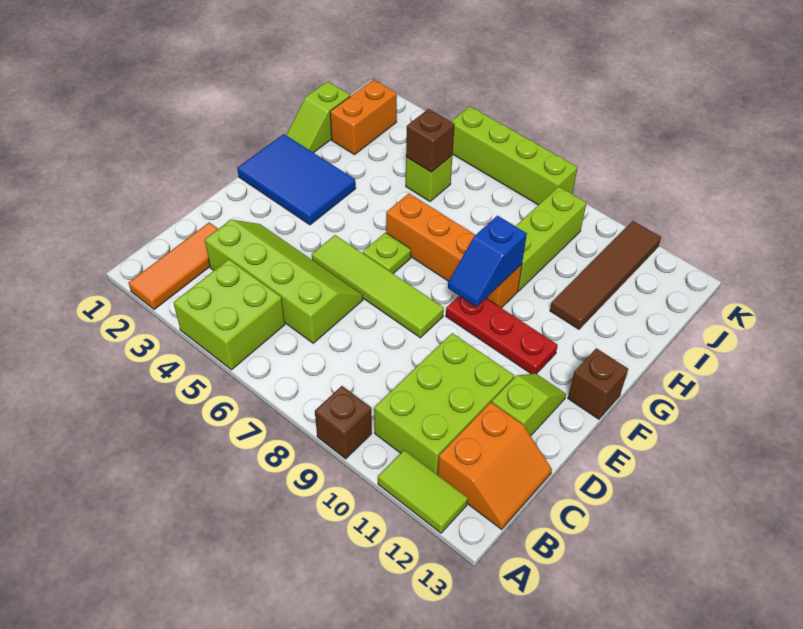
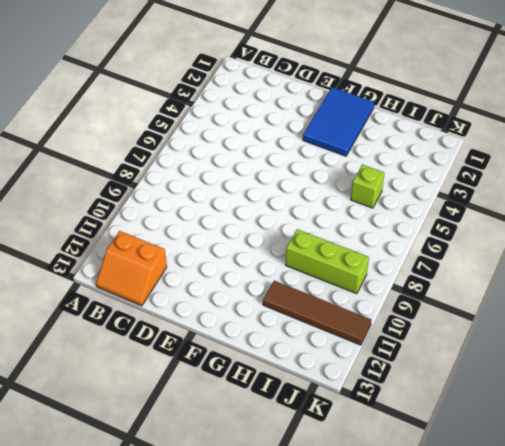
none -> orange 1x3 tile [128,222,218,310]
none -> lime 2x2 brick [173,259,285,370]
none -> brown 1x1 brick [315,386,372,459]

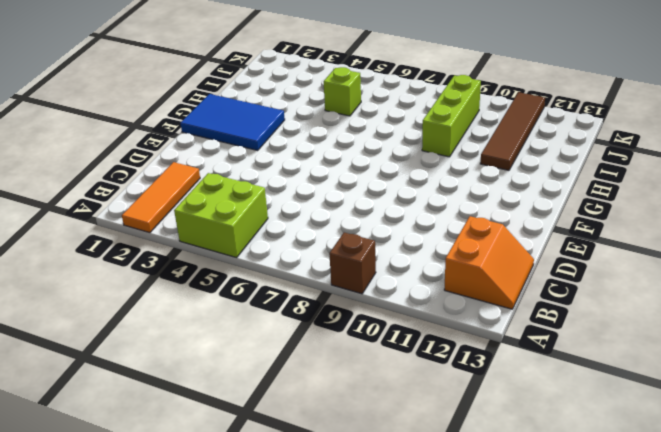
none -> lime 1x2 tile [378,450,468,533]
none -> lime 2x3 brick [374,333,514,474]
none -> lime 2x4 slope [205,220,363,343]

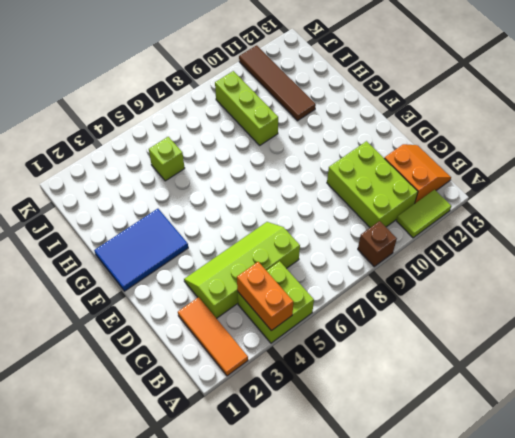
orange 1x2 brick [237,262,293,331] -> orange 1x2 brick moved to [330,80,397,155]
none -> lime 1x2 slope [492,373,566,436]
none -> lime 1x4 tile [312,235,444,338]
none -> lime 1x1 plate [363,233,411,273]

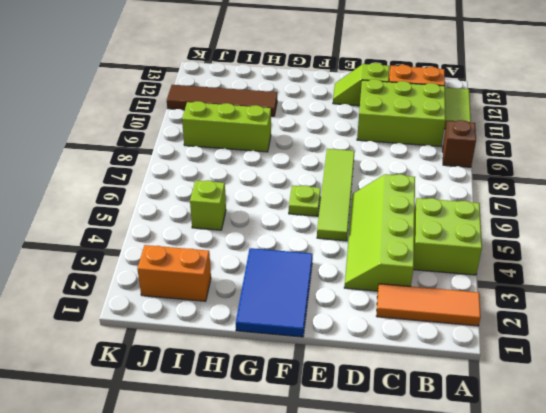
none -> red 1x3 plate [446,296,558,374]
none -> brown 1x1 brick [568,348,628,419]
none -> orange 1x4 brick [386,194,522,308]

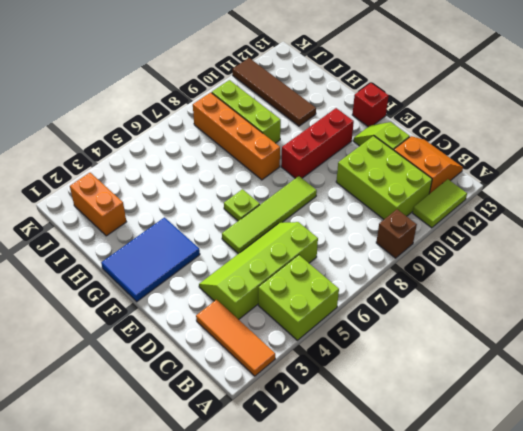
red 1x3 brick [281,108,354,178] -> red 1x3 plate [446,296,558,374]
red 1x1 brick [352,83,388,127] -> brown 1x1 brick [568,348,628,419]
orange 1x4 brick [193,93,280,180] -> orange 1x4 brick turned to [386,194,522,308]
none -> lime 1x2 slope [286,81,350,153]
none -> lime 1x1 brick [406,156,452,201]
none -> lime 1x4 brick [451,106,578,205]

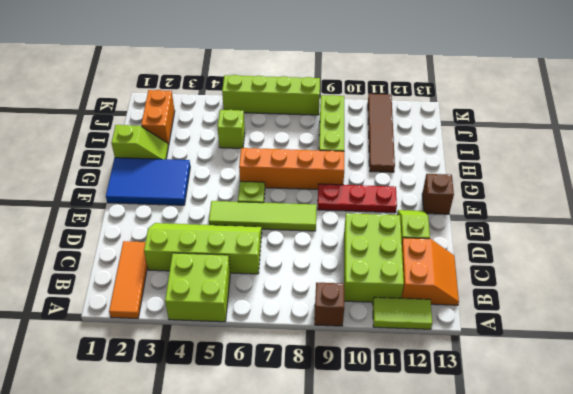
lime 1x2 slope [111,125,168,159] -> lime 1x2 slope turned to [286,81,350,153]
none -> blue 1x2 slope [448,216,527,307]
none -> brown 1x1 brick [406,109,455,172]

